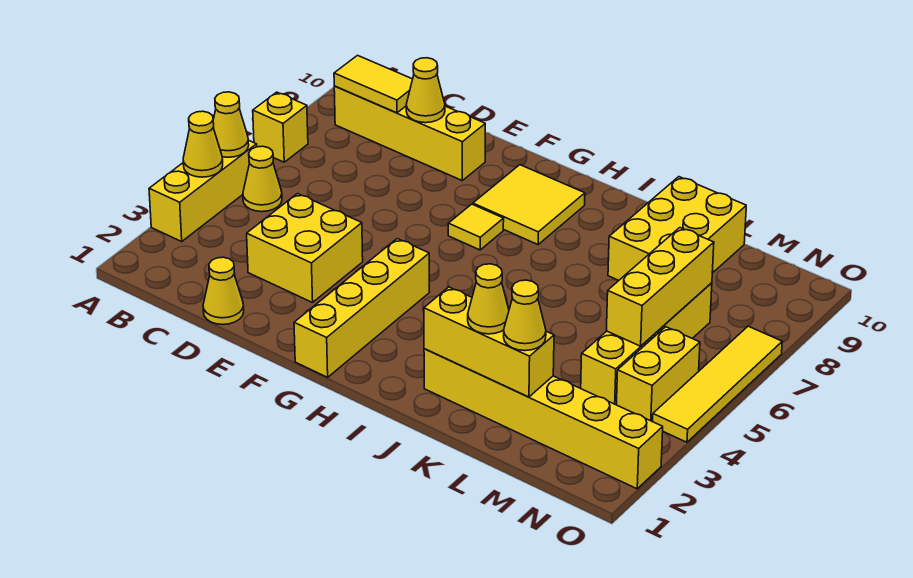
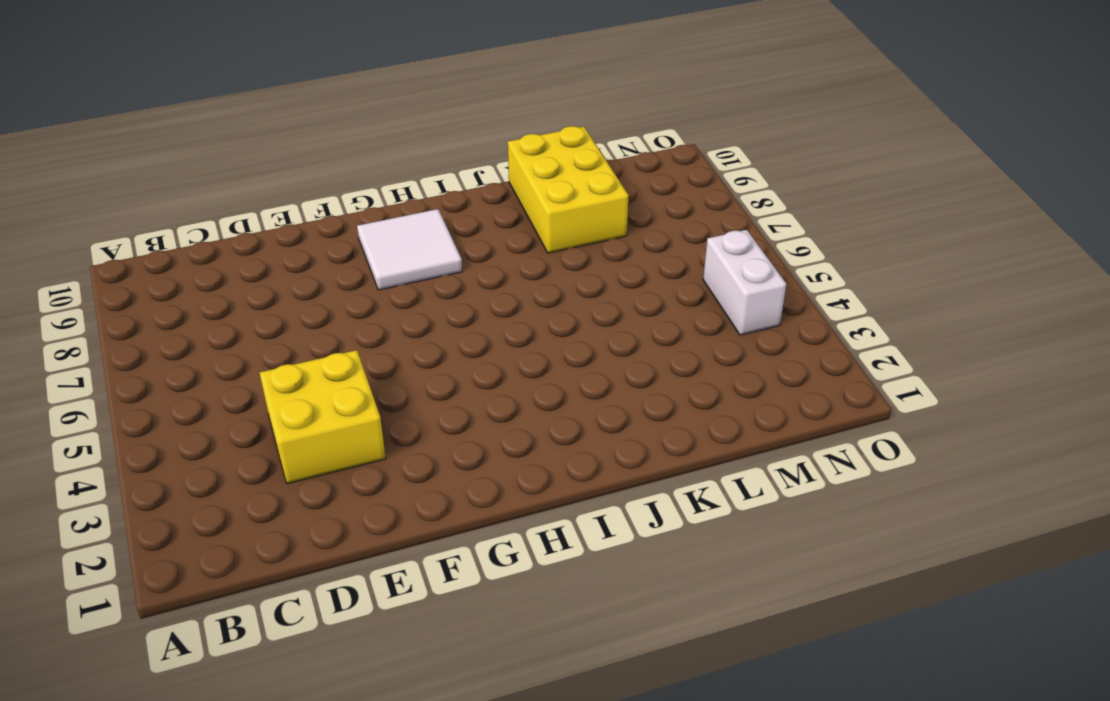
white 2x2 tile [357,209,462,290] -> yellow 2x2 tile [473,165,585,244]
white 1x2 brick [703,230,786,335] -> yellow 1x2 brick [616,327,700,422]
none -> yellow 1x3 brick [149,140,257,241]
none -> yellow 1x1 brick [253,92,308,162]
none -> yellow 1x1 cone [243,146,282,212]

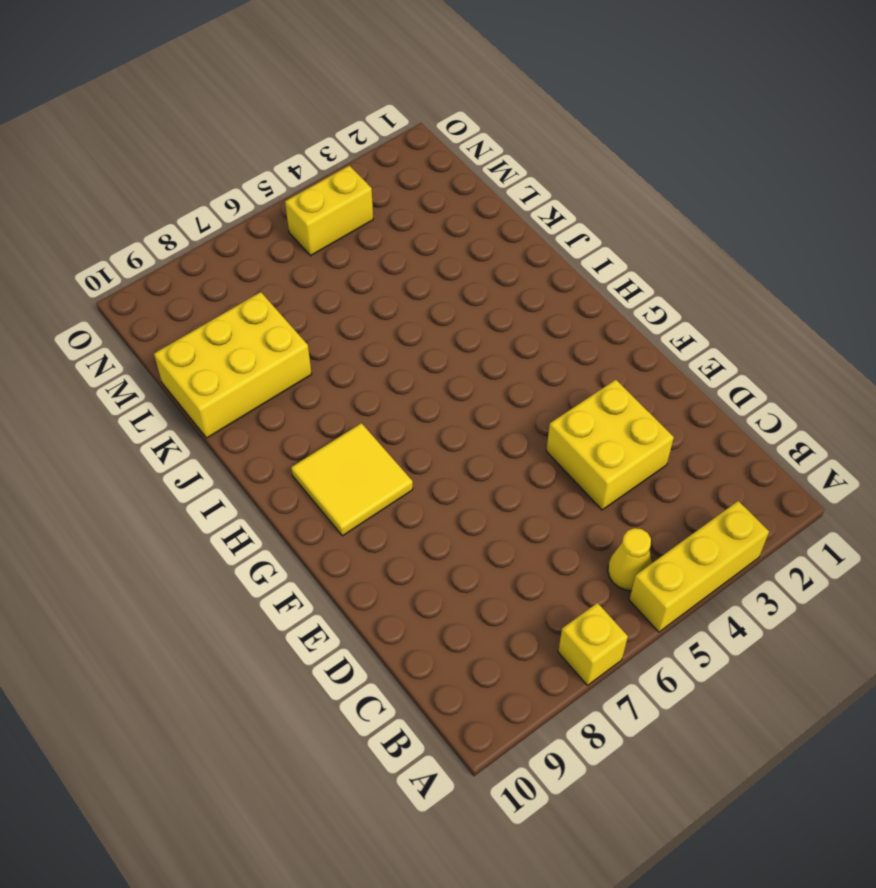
none -> yellow 1x4 brick [334,86,485,180]
none -> yellow 1x1 cone [203,257,244,325]
none -> yellow 1x4 brick [294,239,430,377]

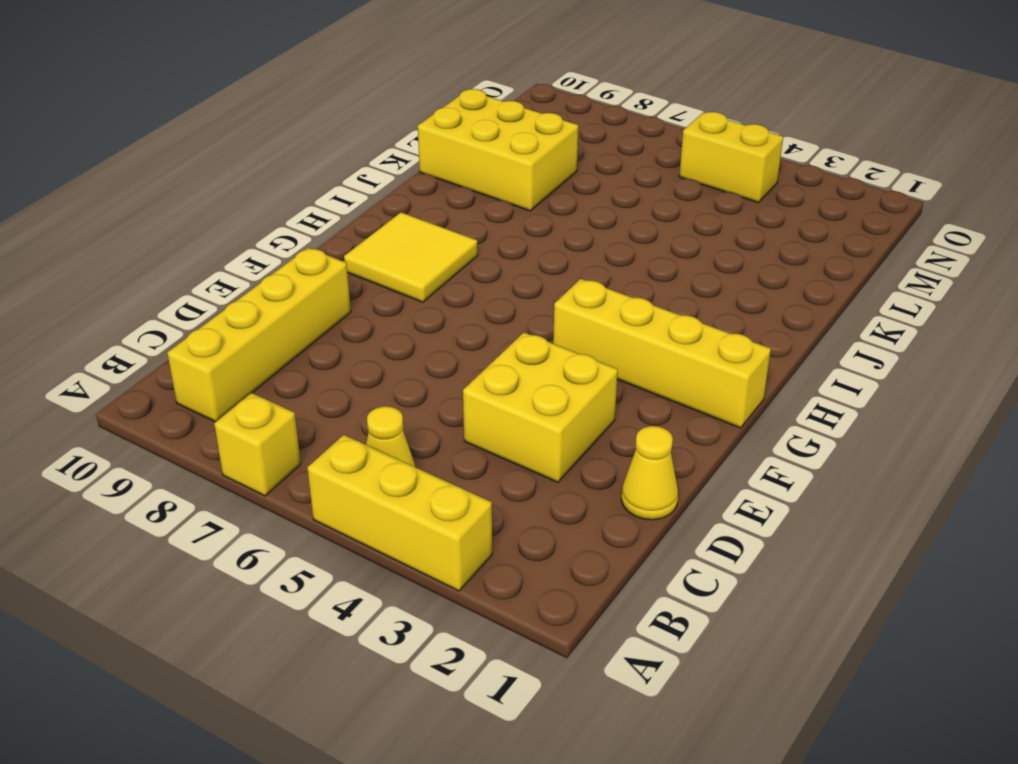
none -> yellow 1x1 tile [448,204,504,250]
none -> yellow 1x6 brick [424,349,663,489]
none -> yellow 1x4 brick [581,283,712,405]

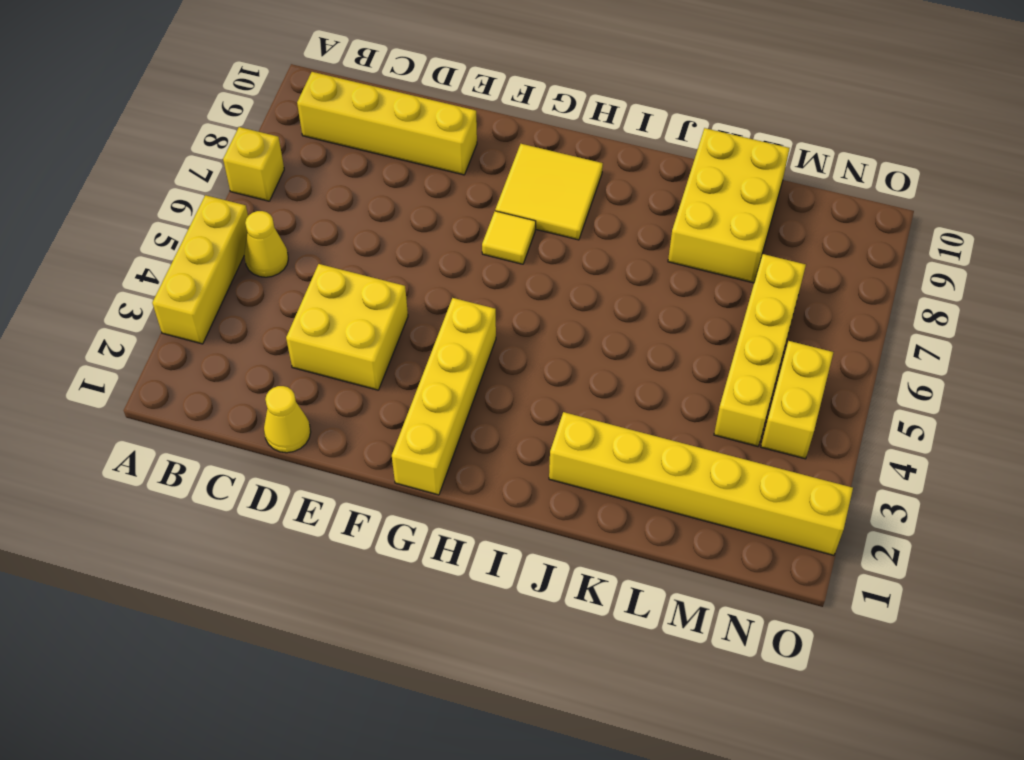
none -> yellow 1x4 tile [653,326,782,442]
none -> yellow 1x1 cone [183,111,223,177]
none -> yellow 1x1 cone [213,92,249,157]

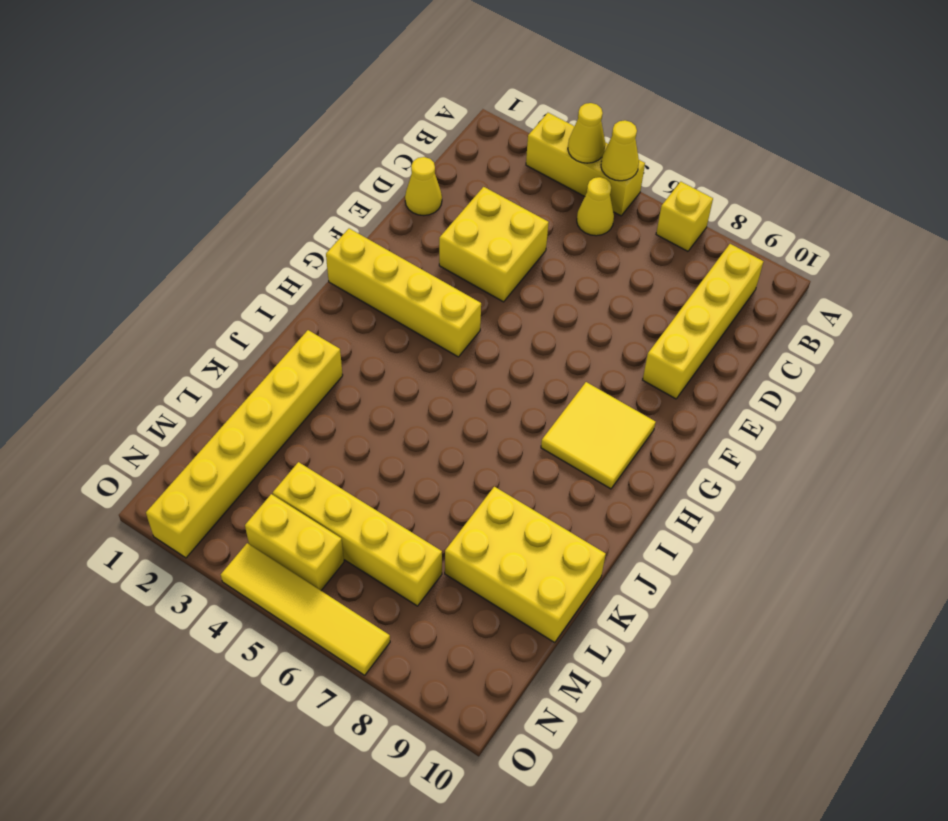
none -> yellow 1x1 tile [448,204,504,250]
none -> yellow 1x2 tile [334,55,413,113]
none -> yellow 1x1 cone [406,58,445,123]

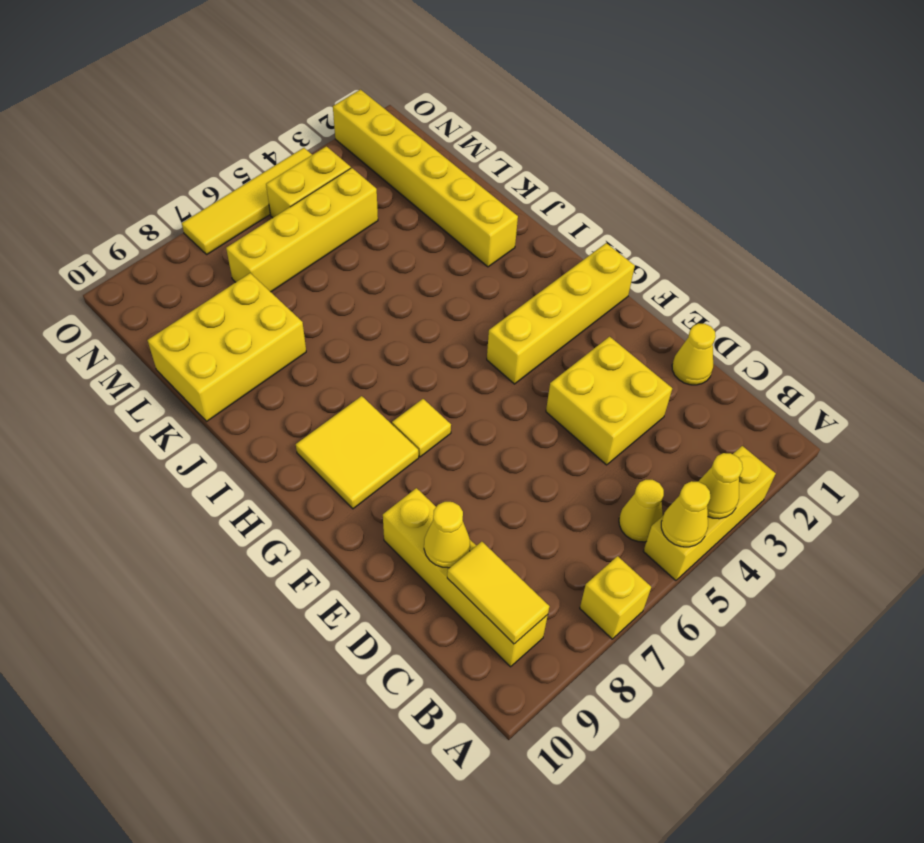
none -> yellow 1x3 brick [424,287,554,397]
none -> yellow 1x3 brick [606,228,714,346]
none -> yellow 1x1 cone [468,264,509,334]

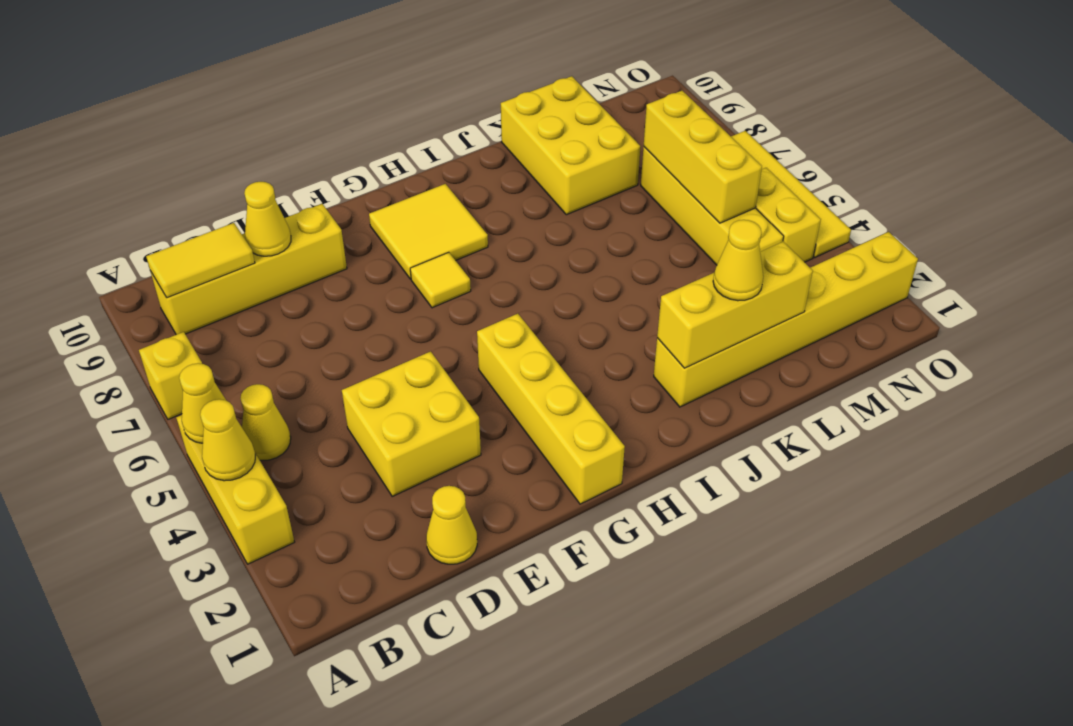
none -> yellow 1x1 cone [504,280,546,351]

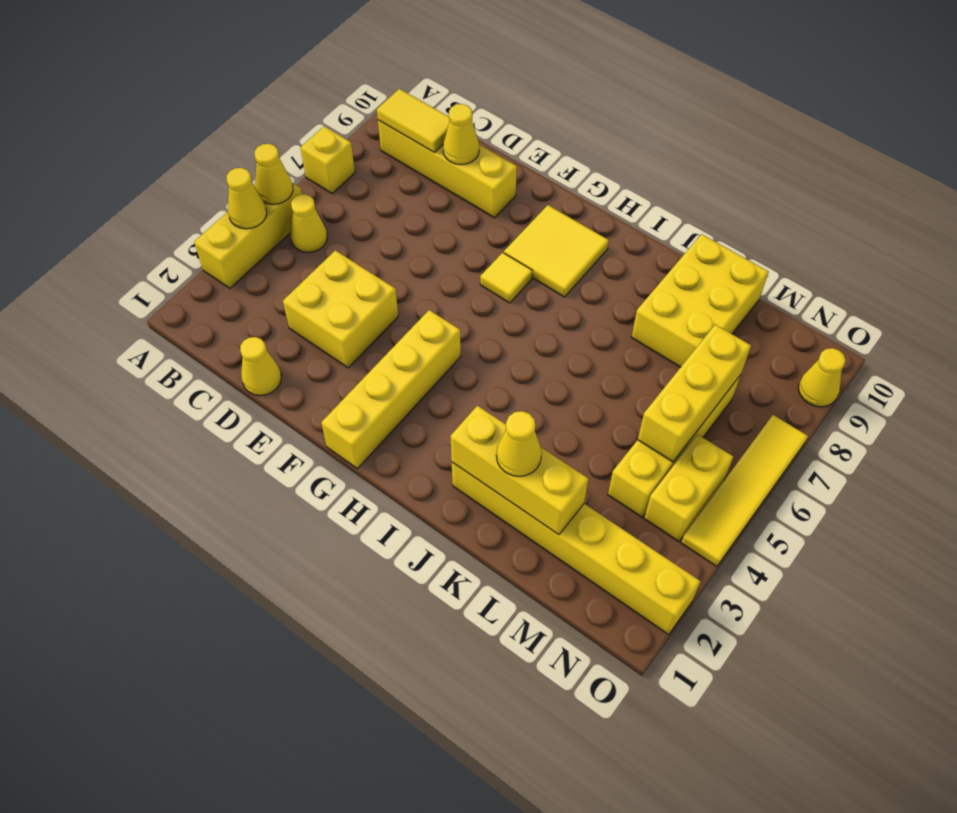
yellow 1x1 cone [798,348,846,407] -> yellow 1x1 cone moved to [504,280,546,351]

